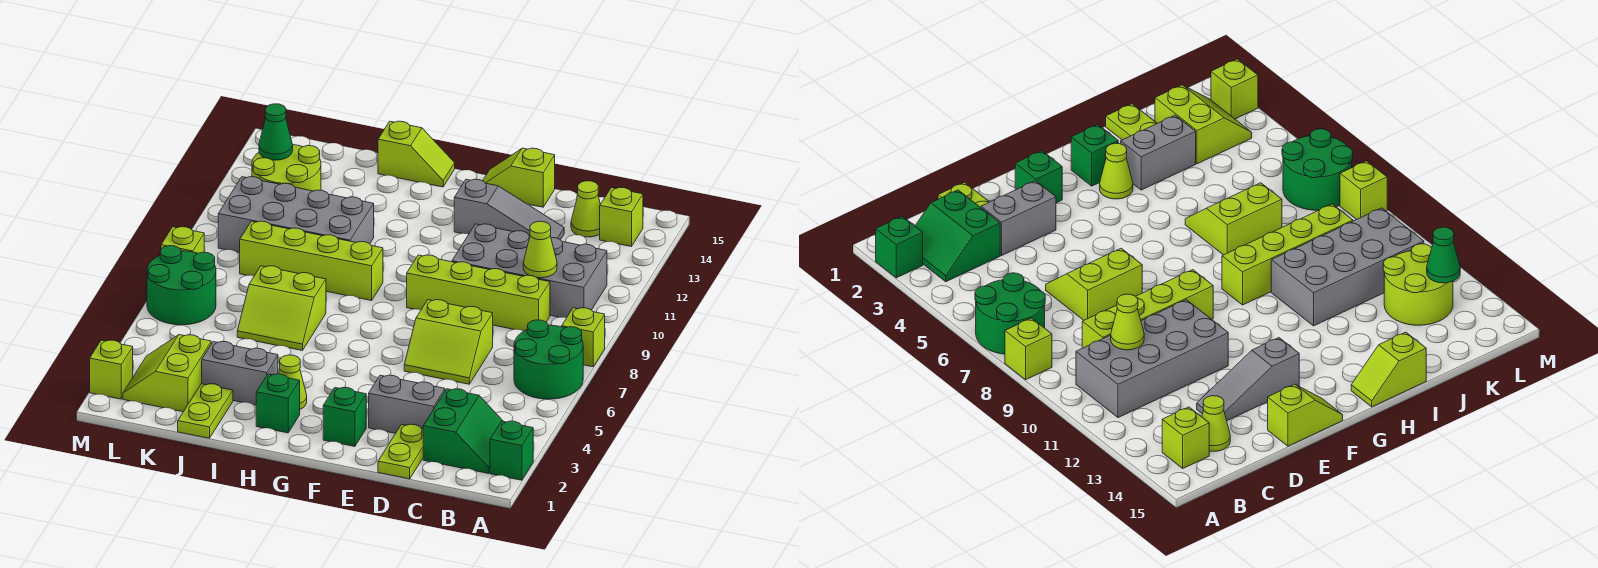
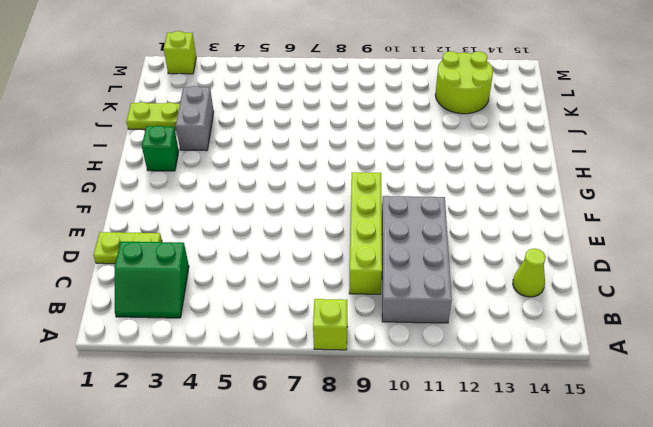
none -> green 1x1 brick [490,421,533,480]
none -> green 2x2 round brick [514,320,583,399]
none -> lime 1x1 brick [600,188,643,246]

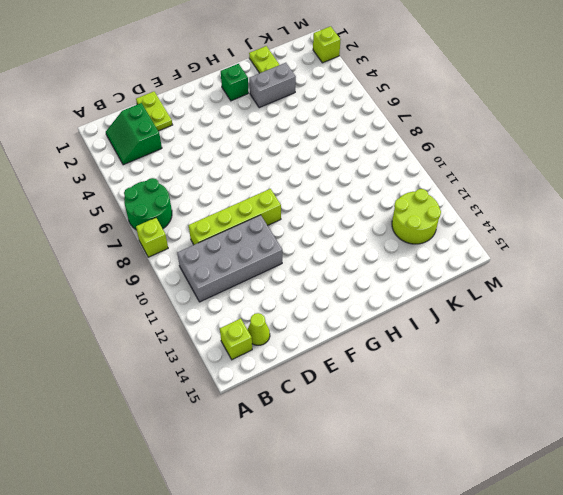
none -> green 1x1 brick [490,421,533,480]
none -> grey 1x2 brick [369,375,445,433]
none -> lime 2x2 slope [404,300,493,384]

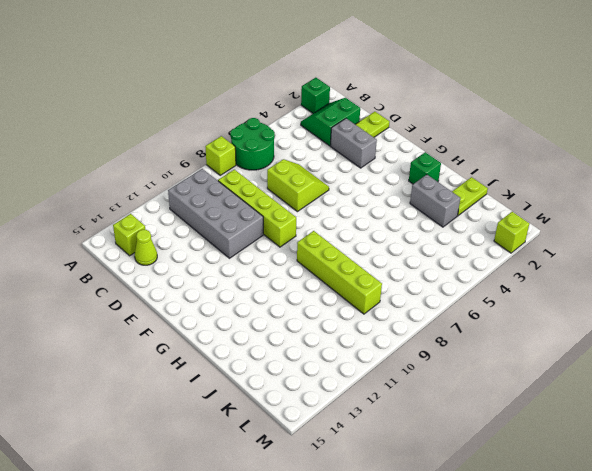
none -> grey 1x3 slope [454,179,564,240]
none -> lime 1x2 slope [483,148,555,207]
none -> green 1x1 brick [323,388,366,446]

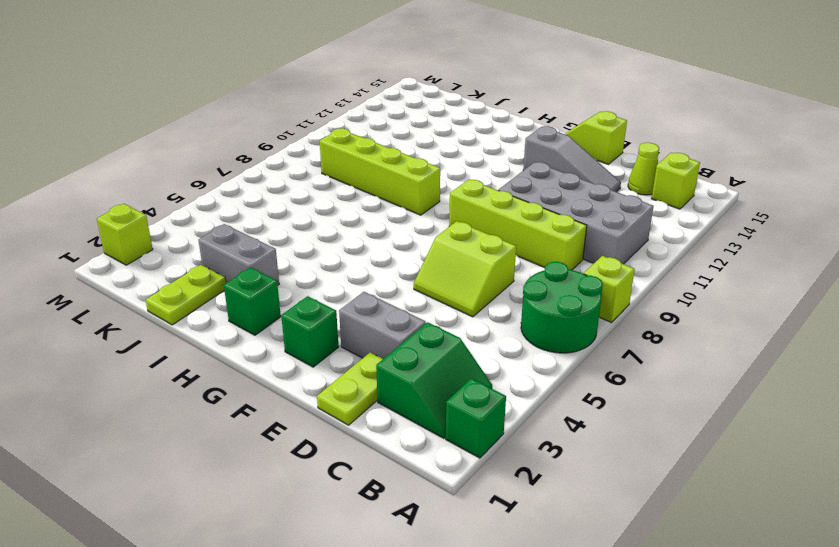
none -> lime 1x1 cone [279,355,307,409]
none -> lime 1x2 slope [378,121,455,187]
none -> lime 2x2 slope [237,266,326,351]

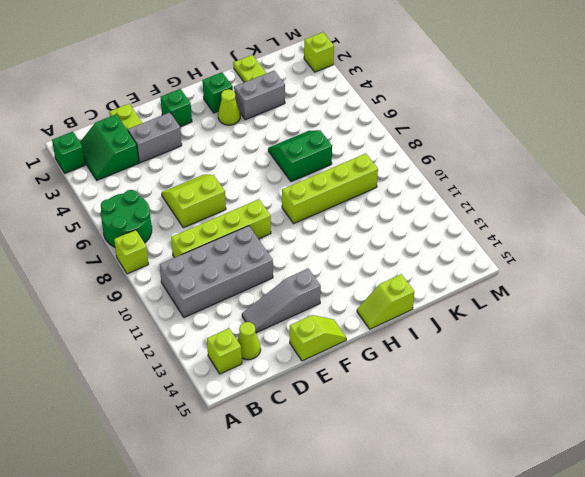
green 2x2 slope [268,130,332,182] -> lime 2x2 slope [237,266,326,351]
none -> grey 2x4 brick [218,177,374,253]
none -> lime 2x2 slope [123,335,211,412]
none -> lime 2x2 round brick [252,145,321,191]

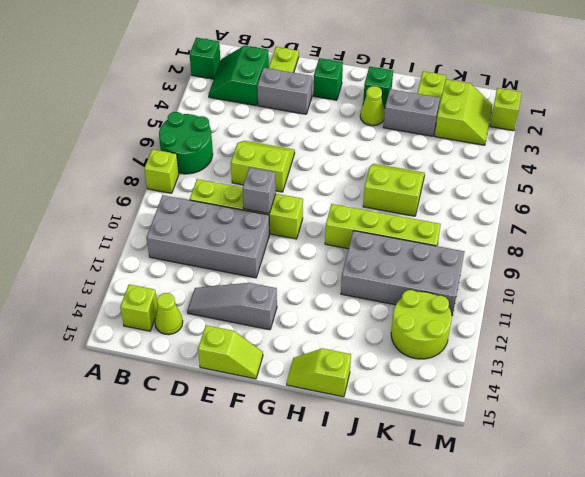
grey 1x1 brick [242,168,276,214] -> none
none -> green 2x2 round brick [147,246,216,325]
none -> lime 1x1 brick [161,227,204,253]
none -> lime 1x1 cone [523,221,557,278]

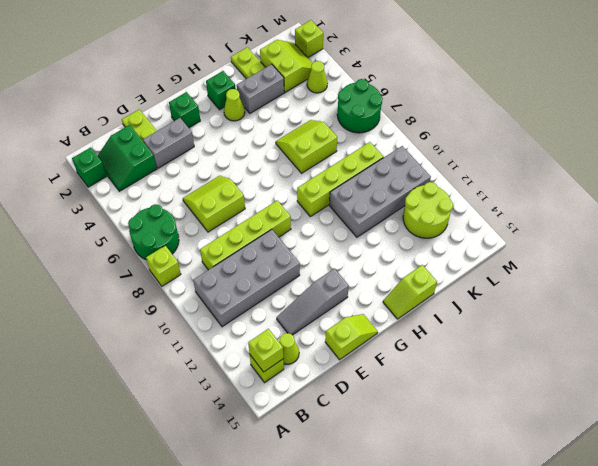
lime 1x1 brick [248,329,283,372] -> lime 1x1 brick moved to [161,227,204,253]
lime 1x1 cone [307,61,328,93] -> lime 1x1 cone moved to [523,221,557,278]
none -> green 1x1 cone [259,104,293,160]

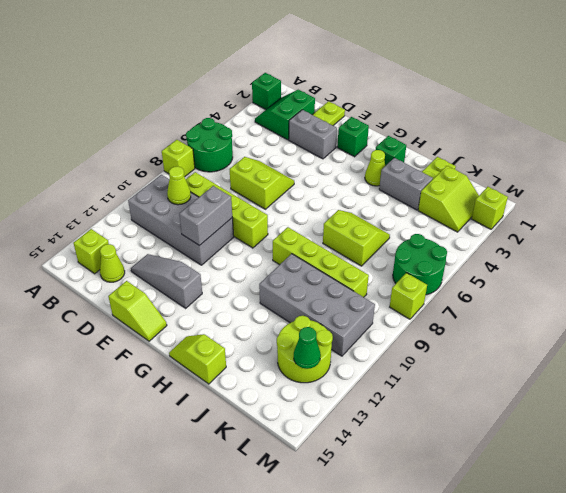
grey 1x2 brick [179,186,232,246] -> none

